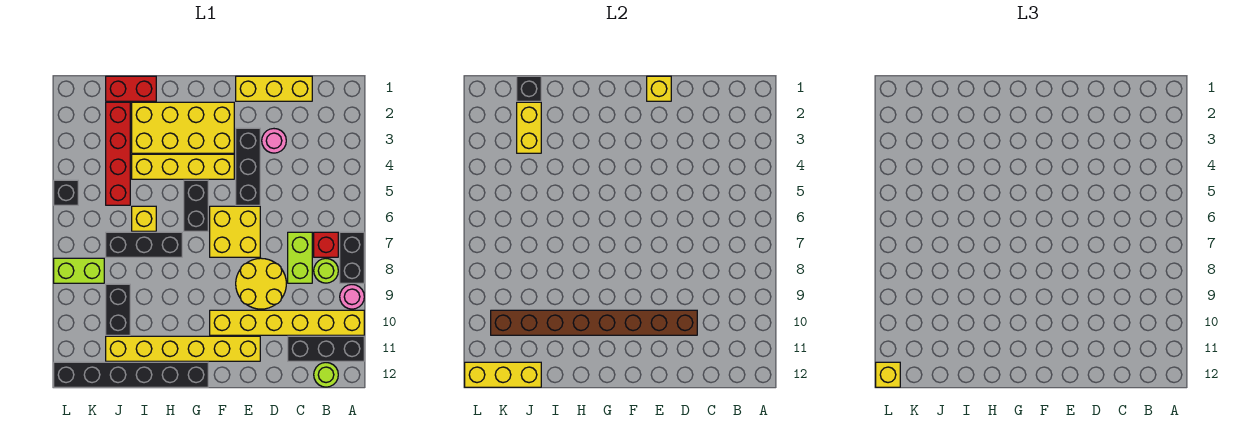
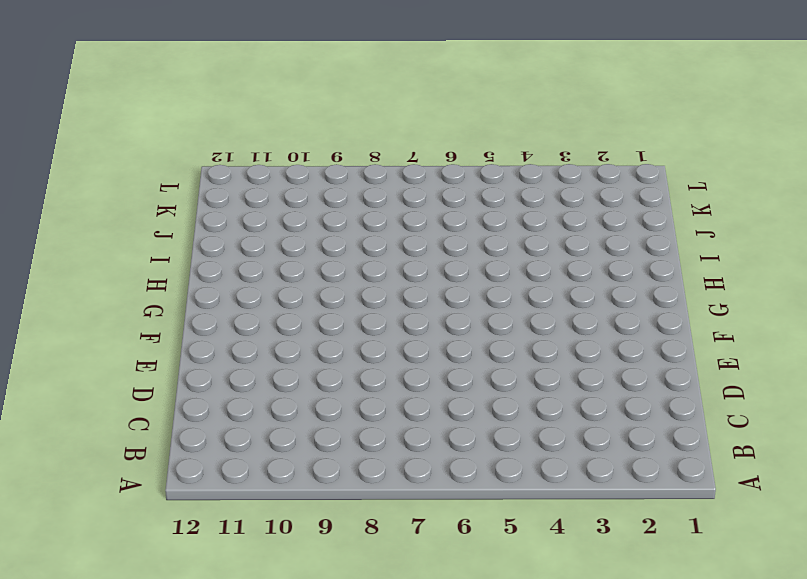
none -> black 1x2 brick [340,232,364,283]
none -> pink 1x1 round brick [340,285,364,309]
none -> yellow 1x6 brick [210,310,364,335]
none -> black 1x3 brick [288,336,364,361]

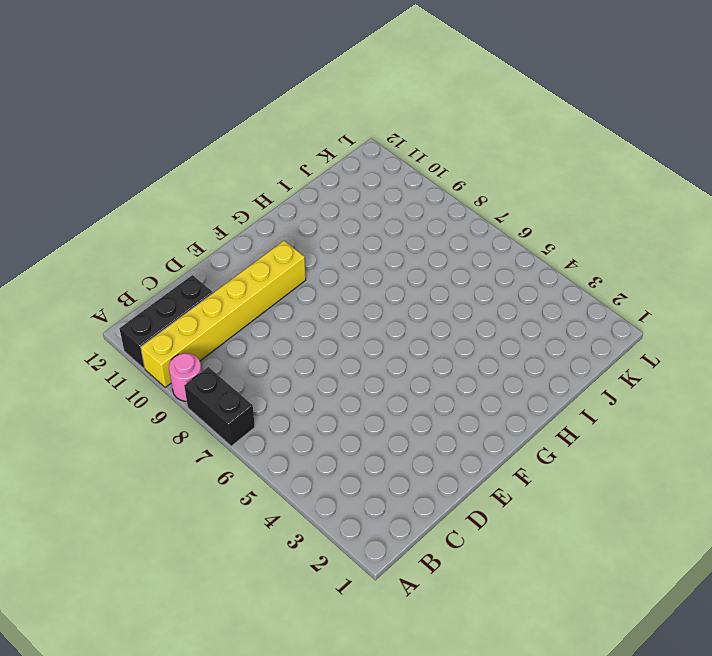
none -> red 1x1 brick [314,232,338,257]
none -> lime 1x1 round brick [314,259,338,283]
none -> lime 1x1 round brick [314,363,338,387]
none -> yellow 1x3 brick [236,76,312,101]

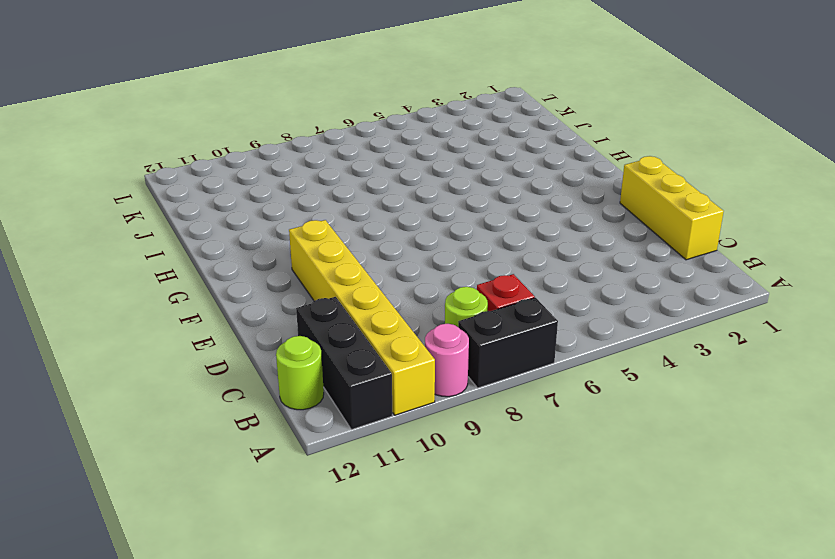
none -> lime 1x2 brick [288,232,312,283]
none -> pink 1x1 round brick [262,129,286,153]
none -> yellow 2x2 round brick [236,258,286,309]
none -> black 1x3 brick [236,128,260,205]

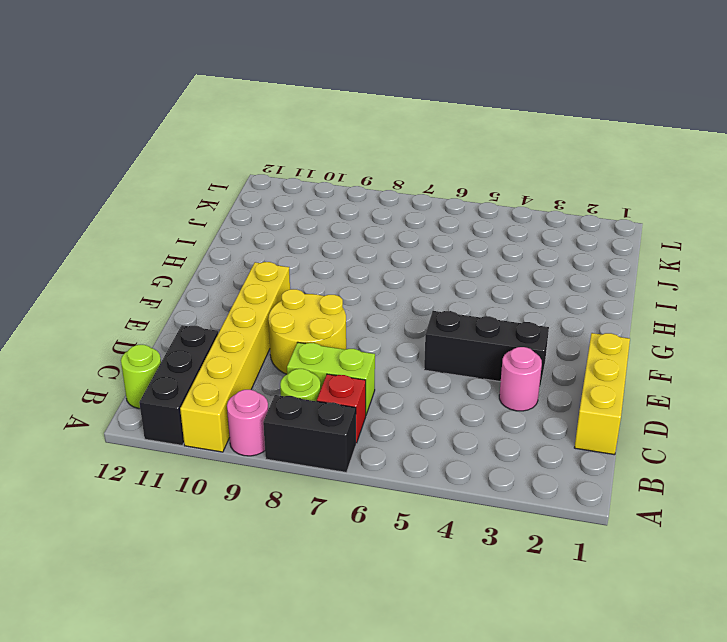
none -> yellow 2x2 brick [210,206,260,257]
none -> yellow 1x6 brick [106,336,260,361]
none -> yellow 2x4 brick [132,102,234,153]
none -> yellow 1x4 brick [132,154,234,179]

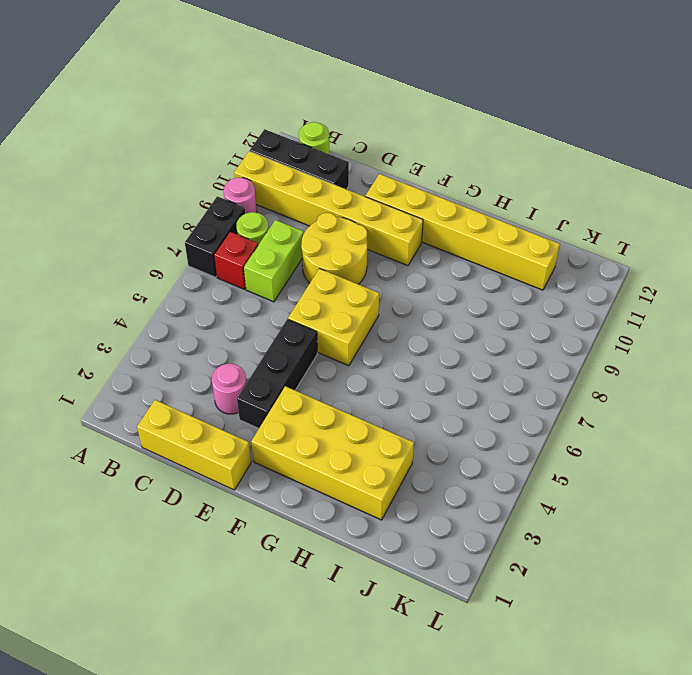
none -> yellow 1x4 brick [132,154,234,179]
none -> black 1x2 brick [184,180,208,231]
none -> black 1x6 brick [54,362,208,387]
none -> black 1x3 brick [106,232,182,257]

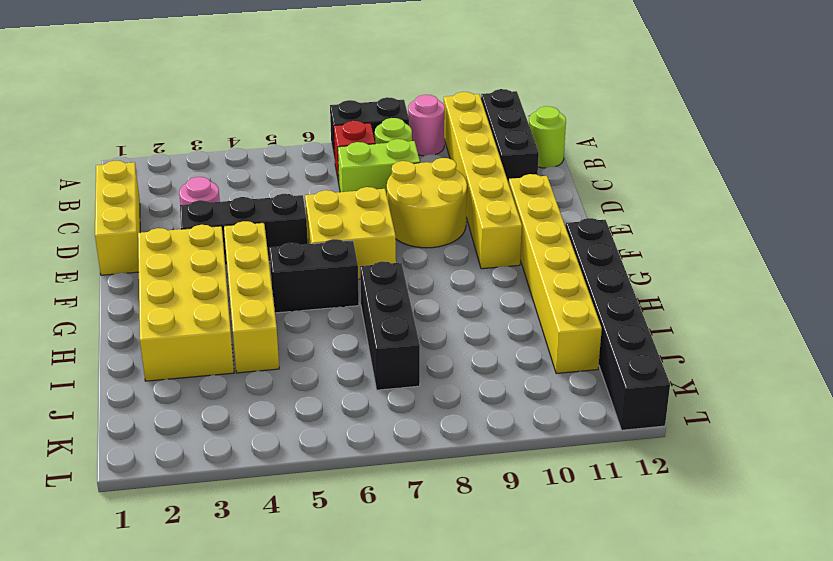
none -> red 1x2 brick [106,76,156,101]
none -> yellow 1x1 brick [132,206,156,231]
none -> red 1x4 brick [106,102,130,205]
none -> black 1x2 brick [106,284,130,335]

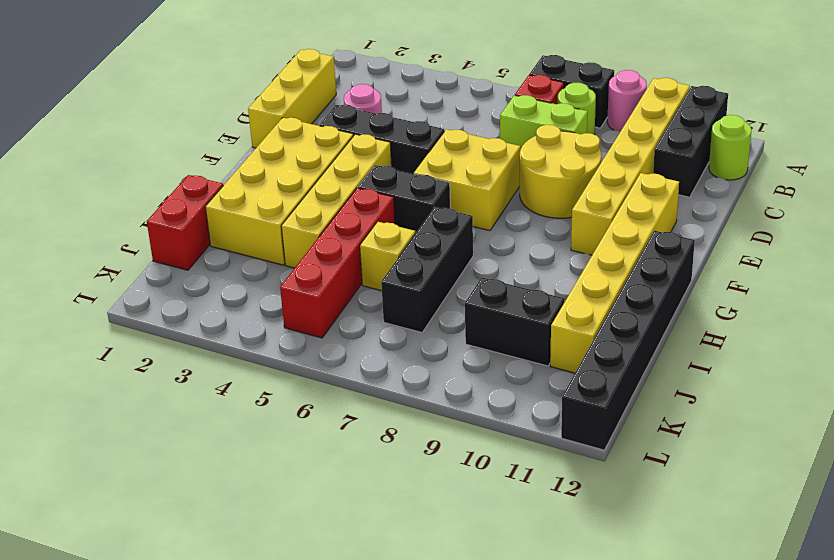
red 1x4 brick [280,188,395,338] -> red 1x4 brick turned to [106,102,130,205]
none -> lime 1x2 brick [54,258,104,283]
none -> black 1x1 brick [54,180,78,205]
none -> brown 1x8 brick [491,310,697,335]
none -> yellow 1x1 brick [647,76,671,101]

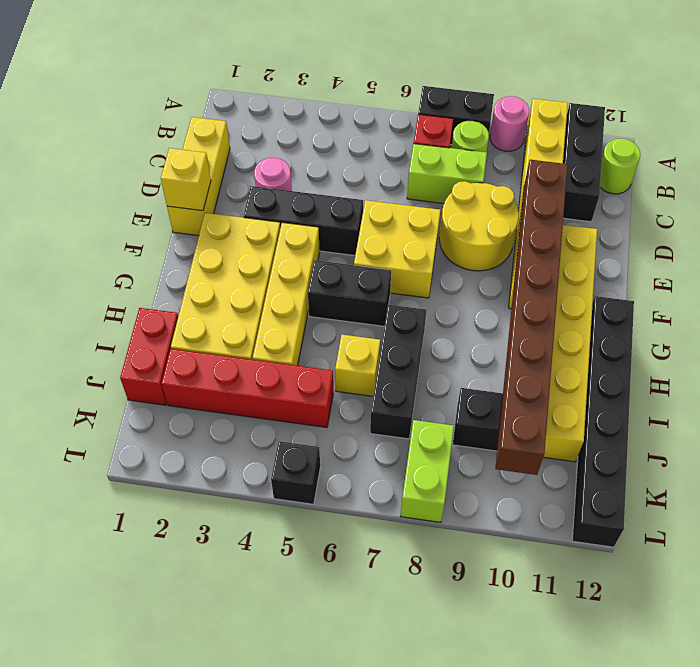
none -> black 1x1 brick [517,76,541,101]
none -> yellow 1x2 brick [517,102,541,153]
none -> yellow 1x3 brick [465,362,541,387]
none -> yellow 1x1 brick [876,362,900,387]

